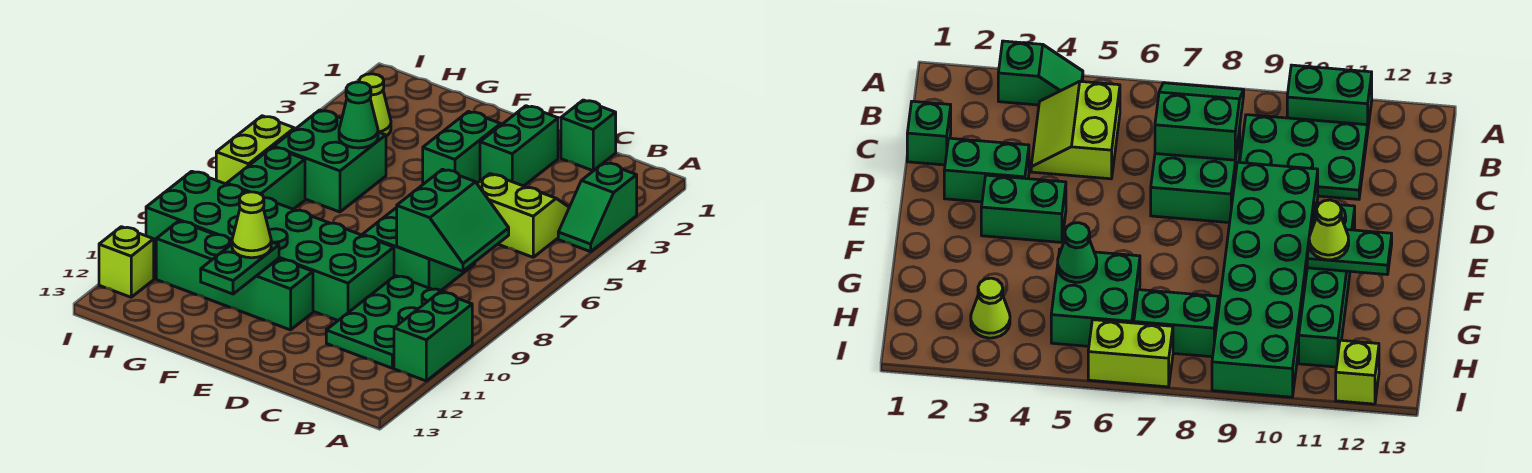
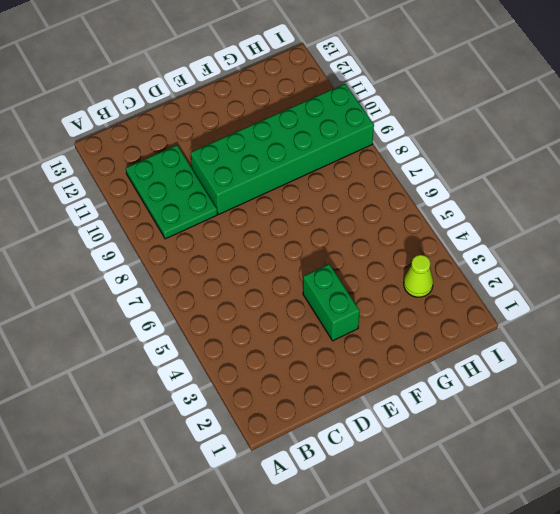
none -> green 1x2 slope [558,163,637,252]
none -> green 1x2 brick [394,292,472,381]
none -> lime 2x2 slope [477,174,569,257]

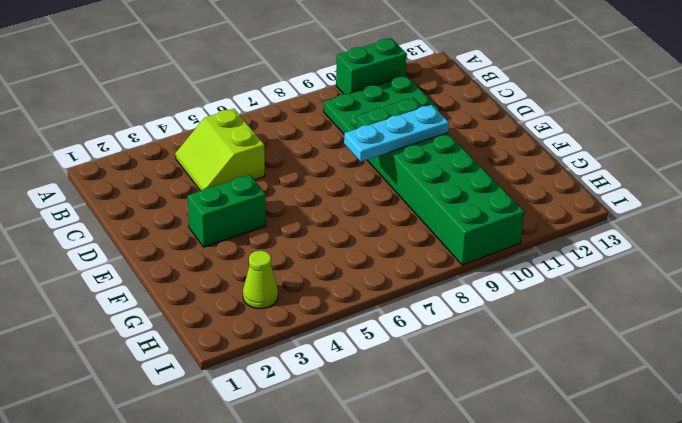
cyan 1x3 plate [344,105,449,162] -> none
none -> green 1x2 slope [558,163,637,252]
none -> green 1x1 brick [561,100,616,171]
none -> green 2x2 brick [363,207,475,290]

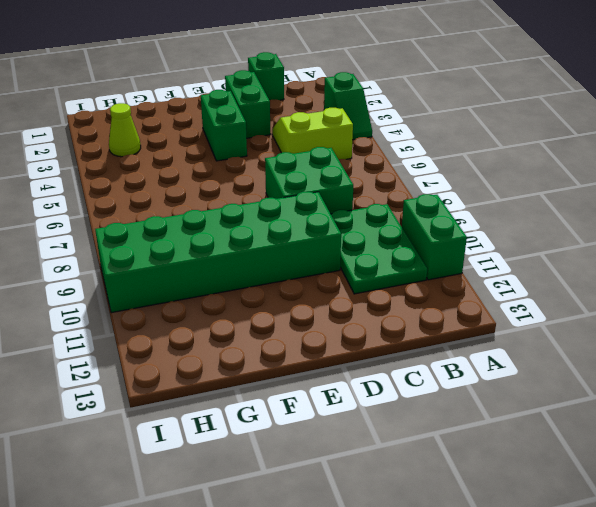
none -> green 1x4 brick [156,221,313,330]
none -> green 2x2 brick [274,110,386,212]
none -> green 1x2 brick [227,147,305,209]

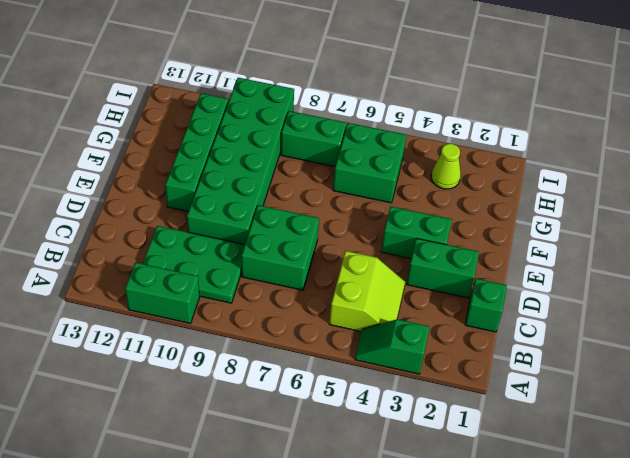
none -> lime 1x2 brick [216,116,294,184]
none -> lime 1x1 brick [99,227,154,297]
none -> green 2x2 slope [397,169,509,271]

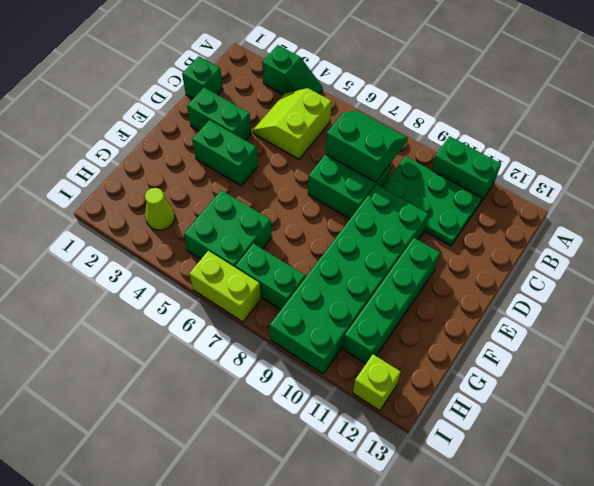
none -> green 1x2 plate [201,242,279,294]
none -> green 1x1 cone [339,82,378,148]
none -> lime 1x1 cone [232,192,271,258]

